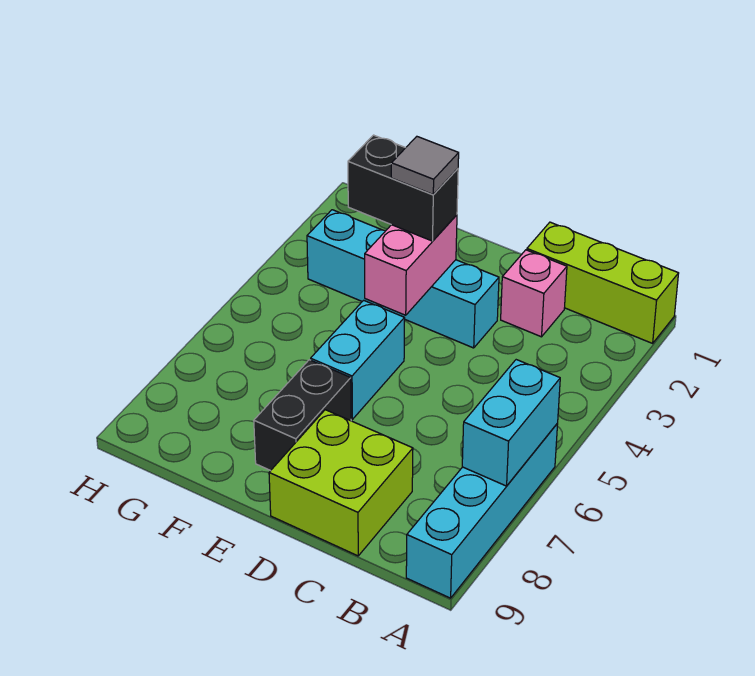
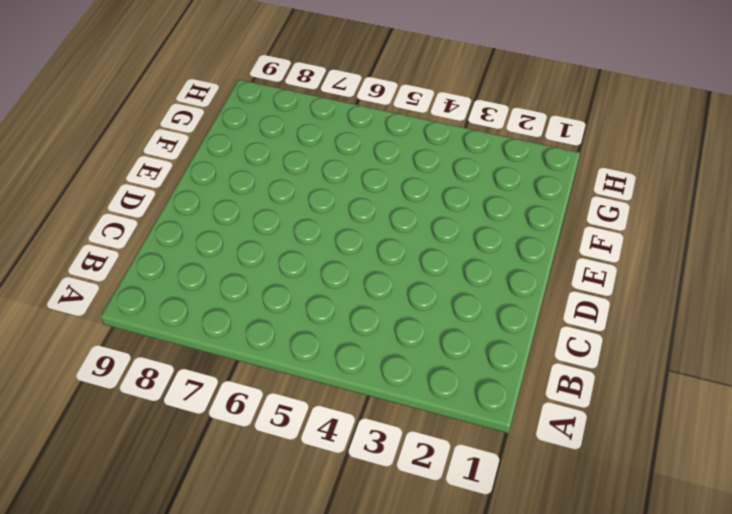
none -> lime 1x3 brick [527,222,679,343]
none -> cyan 1x4 brick [406,423,558,598]

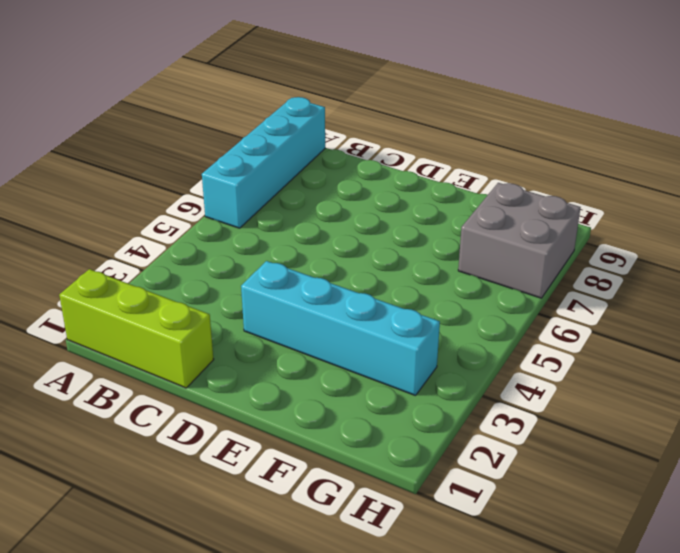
grey 2x2 brick [458,183,581,298] -> none
none -> pink 1x1 brick [501,250,567,337]
none -> lime 2x2 brick [269,410,413,556]

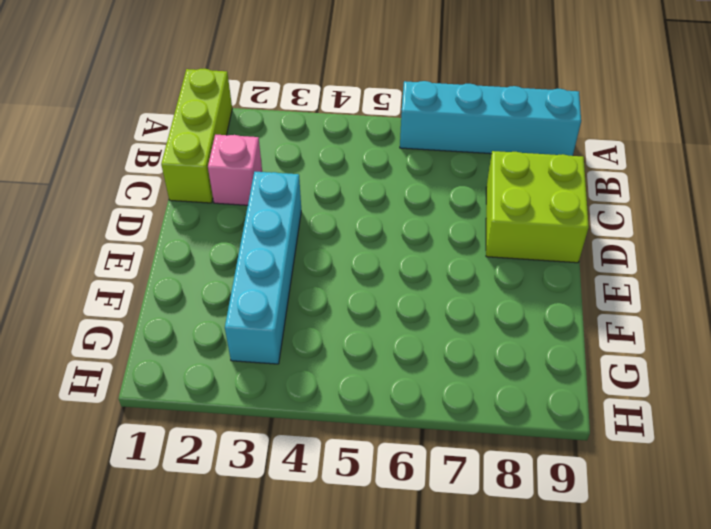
none -> cyan 1x2 brick [311,300,405,419]
none -> black 1x2 brick [254,360,351,471]

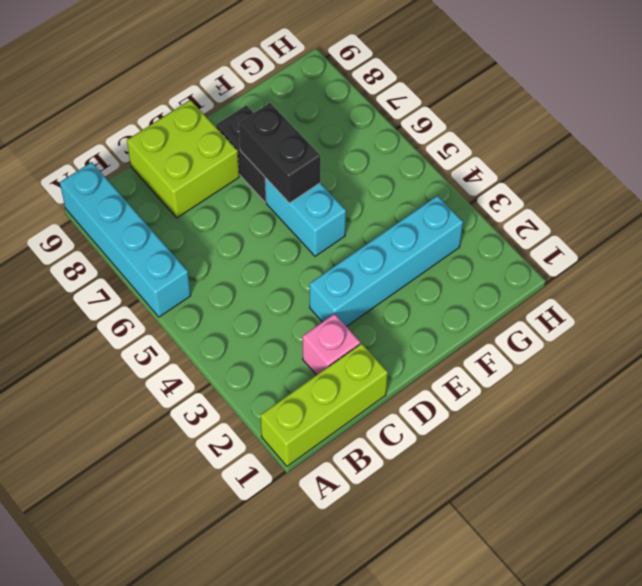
black 1x2 brick [239,103,320,203] -> black 1x2 brick turned to [348,135,458,241]
none -> cyan 1x2 brick [462,360,560,486]
none -> pink 1x2 brick [365,215,457,315]

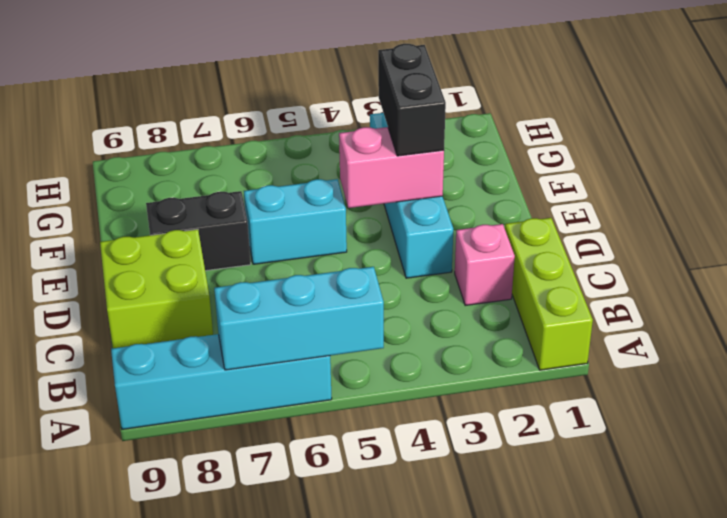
cyan 1x3 brick [214,267,384,370] -> cyan 1x2 brick [462,360,560,486]
none -> grey 1x1 tile [391,137,459,195]

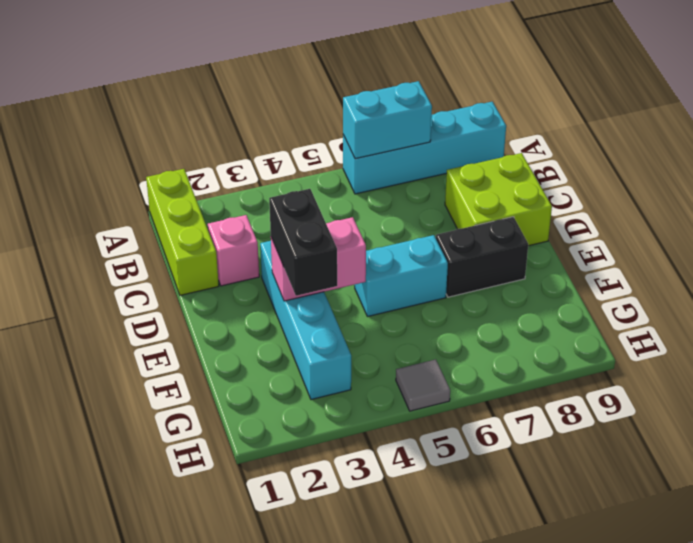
grey 1x1 tile [396,359,450,411] -> grey 1x1 tile moved to [391,137,459,195]

